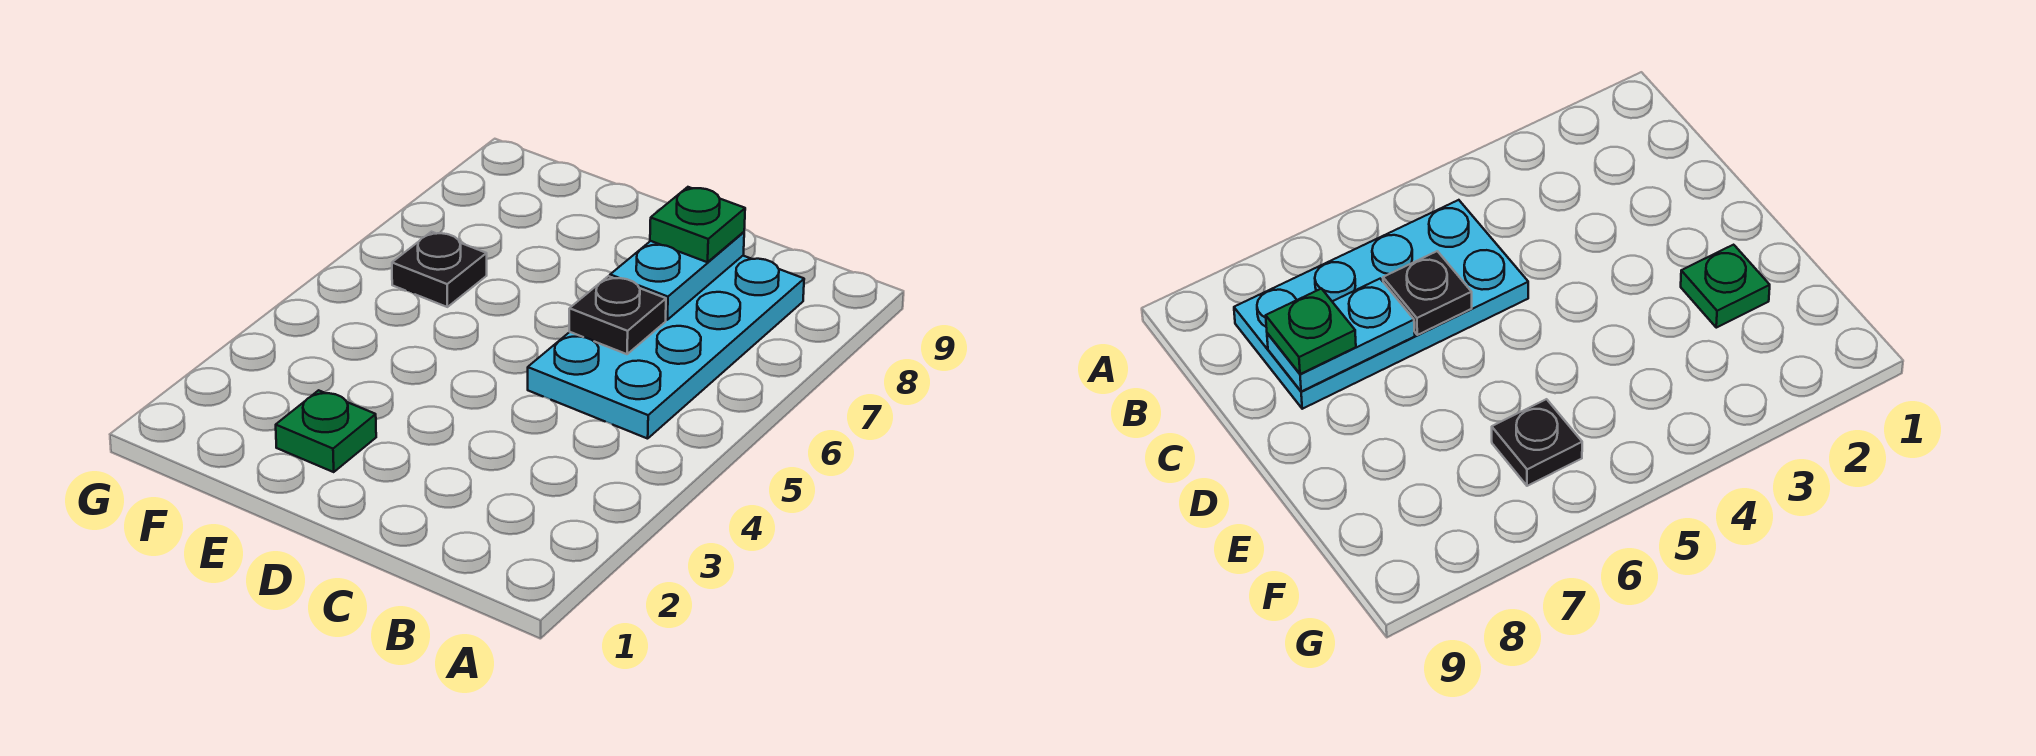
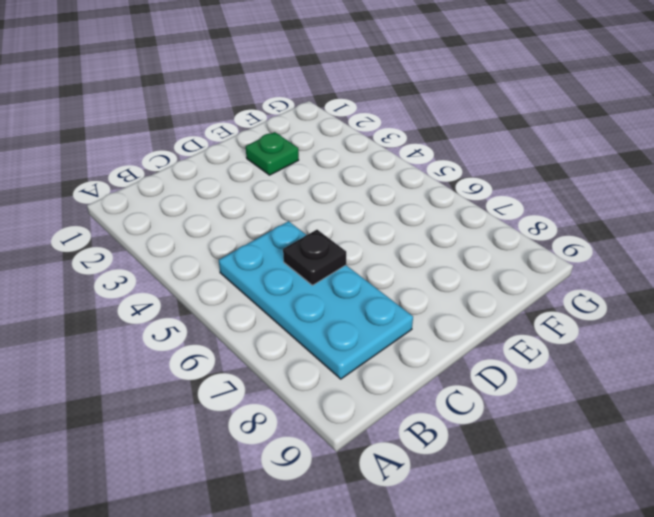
none -> black 1x1 plate [392,232,487,307]
none -> cyan 1x2 plate [610,232,744,320]

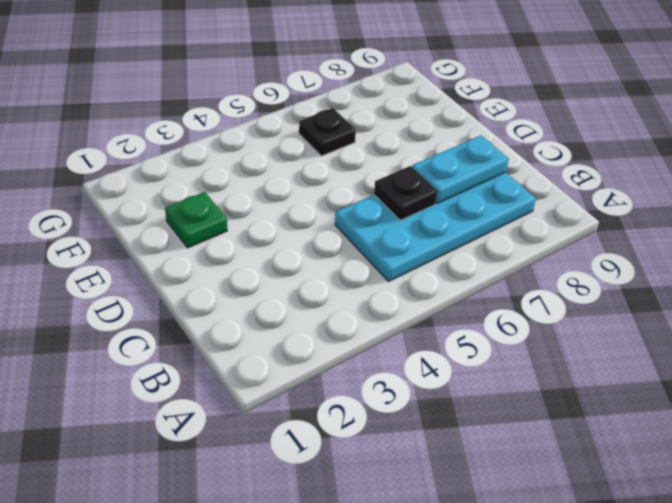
none -> green 1x1 plate [650,187,745,262]

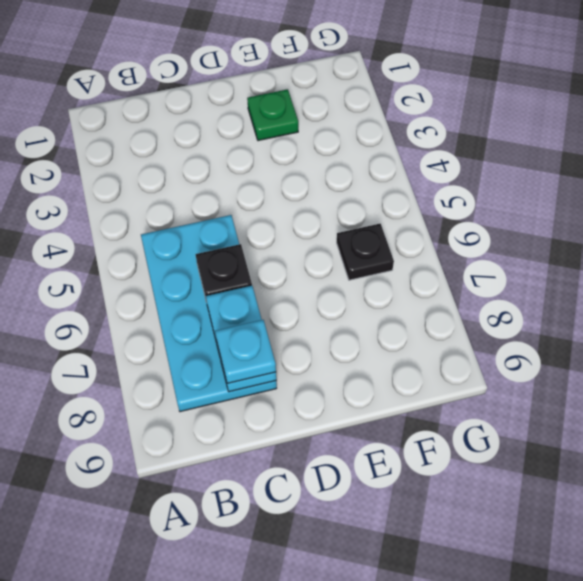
cyan 1x1 plate [215,320,276,384] -> green 1x1 plate [650,187,745,262]

